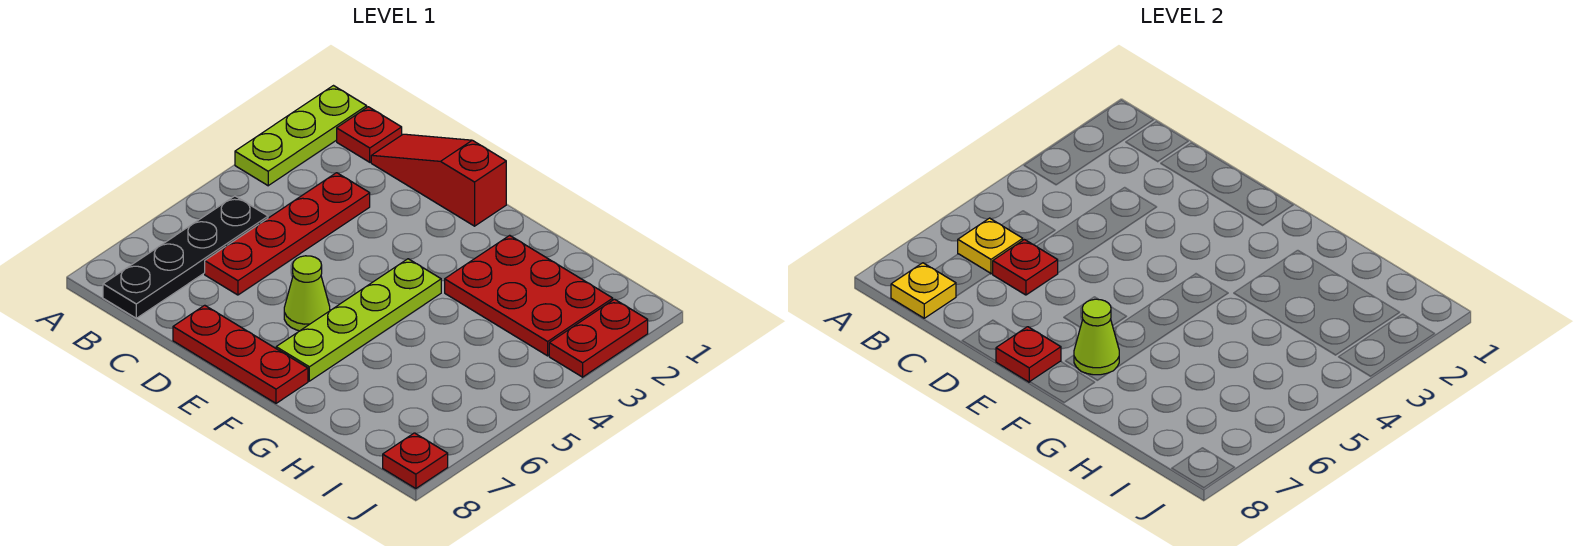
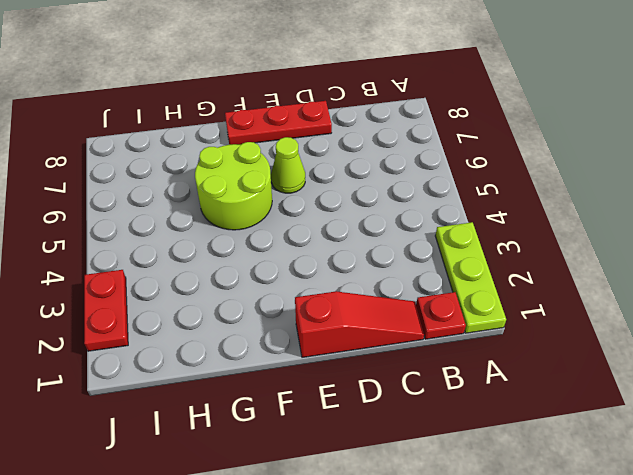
lime 2x2 round brick [195,142,272,230] -> lime 1x4 plate [276,259,441,381]
none -> black 1x4 plate [103,196,268,318]
none -> red 1x4 plate [205,173,370,295]
none -> red 2x3 plate [445,235,613,356]

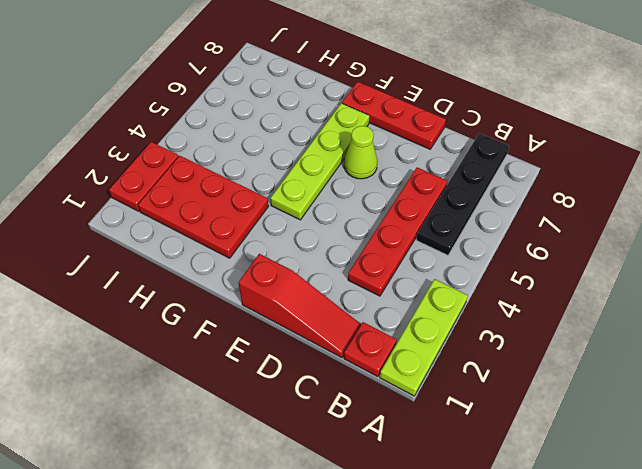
none -> red 1x1 plate [383,433,448,489]
none -> yellow 1x1 plate [958,218,1023,274]
none -> yellow 1x1 plate [891,263,956,318]

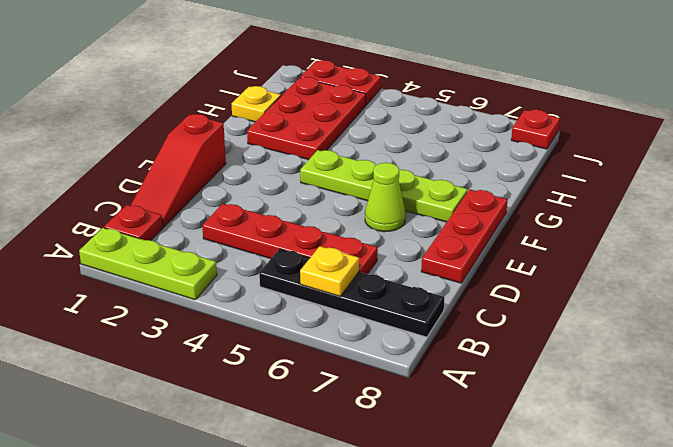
yellow 1x1 plate [231,86,281,122] -> yellow 1x1 plate moved to [891,263,956,318]
none -> red 1x1 plate [993,240,1058,295]
none -> red 1x1 plate [996,327,1061,382]
none -> lime 1x1 cone [1074,299,1119,375]

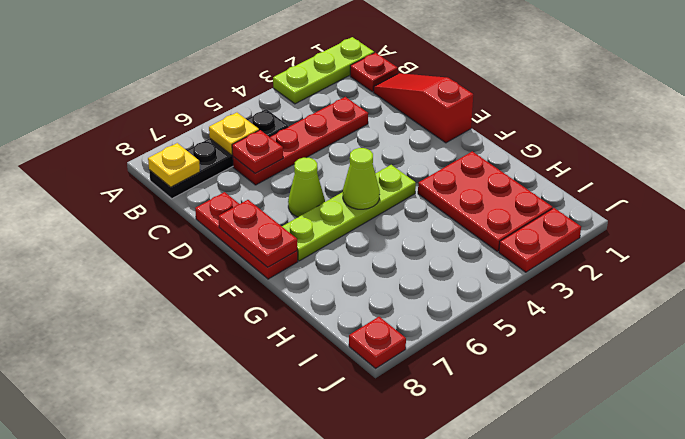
red 1x2 plate [218,200,297,267] -> red 1x1 plate [996,327,1061,382]
lime 1x1 cone [343,148,380,209] -> lime 1x1 cone moved to [1074,299,1119,375]

